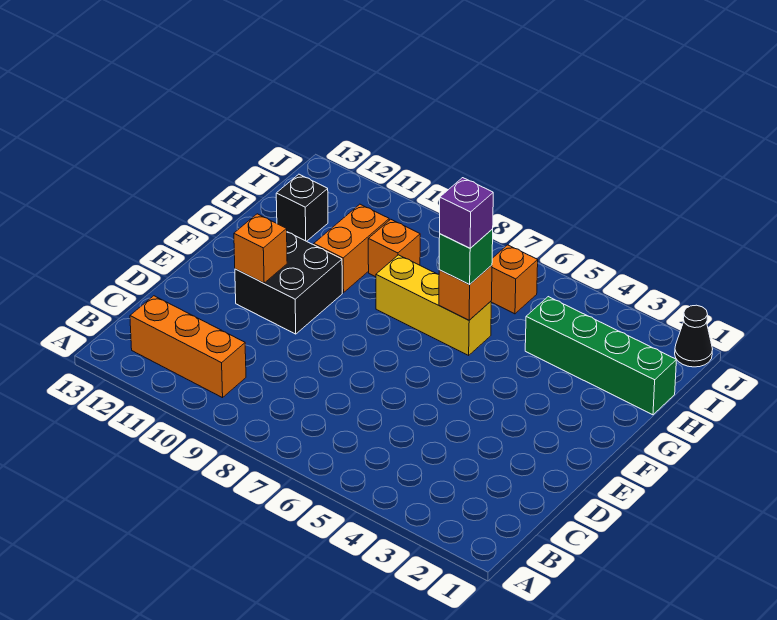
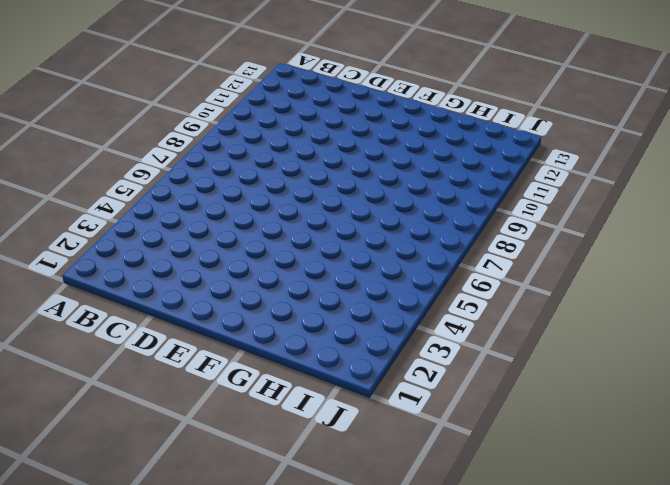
none -> orange 1x3 brick [130,296,246,398]
none -> black 2x2 brick [235,232,342,334]
none -> yellow 1x3 brick [376,255,491,355]

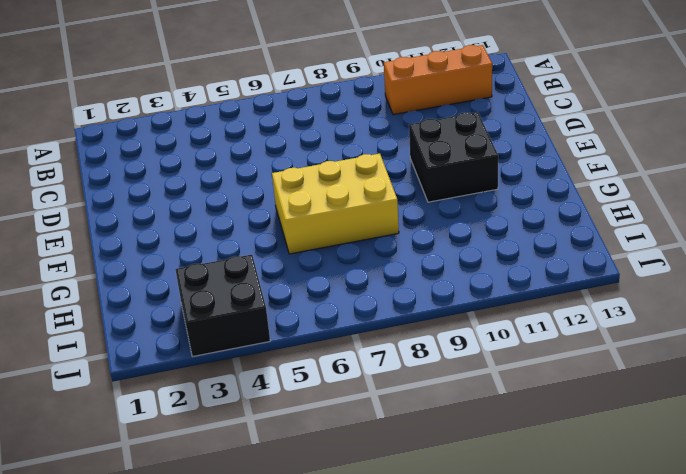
yellow 2x3 brick [272,154,399,254] -> yellow 1x3 brick [376,255,491,355]
black 2x2 brick [175,255,270,357] -> none
none -> orange 1x2 brick [314,204,389,293]
none -> green 1x4 brick [525,297,676,415]
none -> orange 1x1 brick [368,219,420,277]

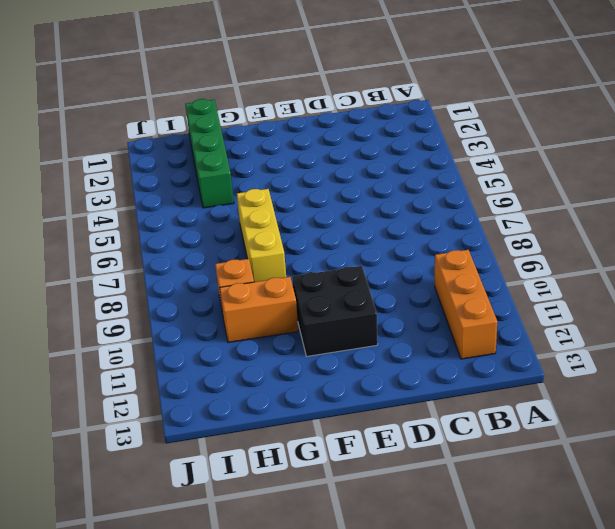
none -> black 1x1 brick [276,174,328,241]
none -> orange 1x1 brick [491,245,538,314]
none -> black 1x1 cone [675,305,713,367]

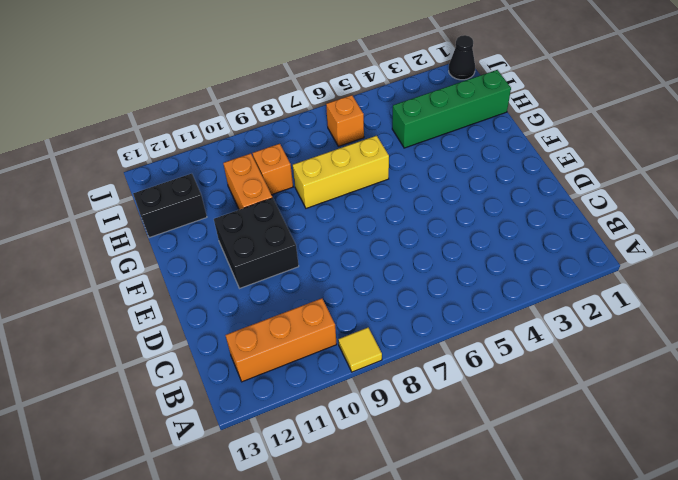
yellow 1x1 tile [338,328,382,372] -> none
black 1x2 brick [133,174,207,238] -> black 1x1 brick [276,174,328,241]
none -> orange 1x1 brick [234,214,287,283]
none -> orange 1x1 brick [439,265,492,320]
none -> green 1x1 brick [439,229,493,285]

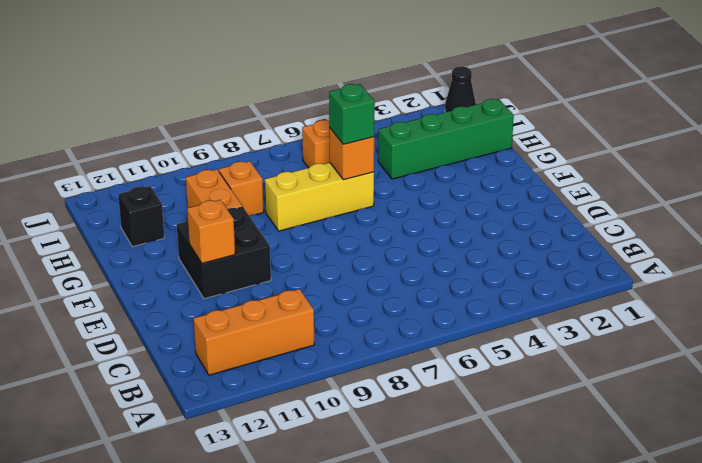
none -> purple 1x1 brick [440,178,493,248]

